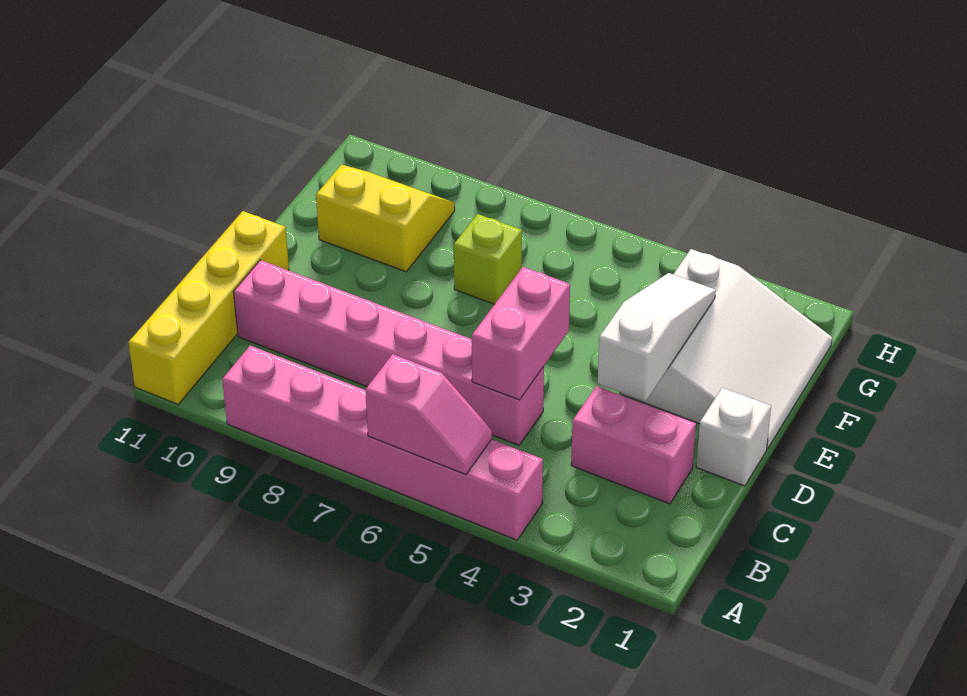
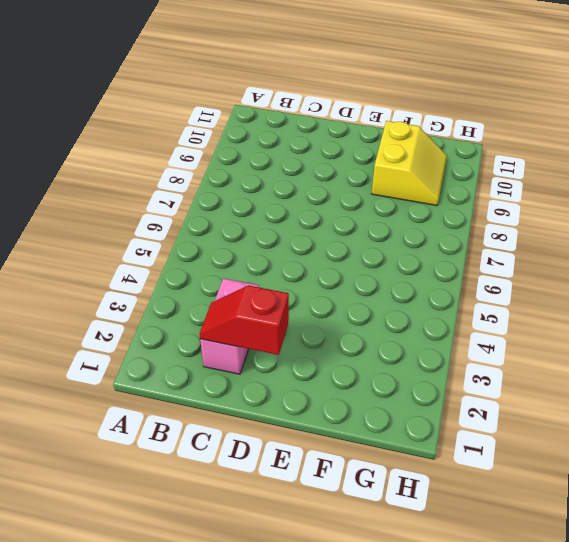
red 1x2 slope [199,285,289,355] -> none
none -> pink 1x6 brick [222,346,543,540]
none -> yellow 1x4 brick [128,211,289,404]

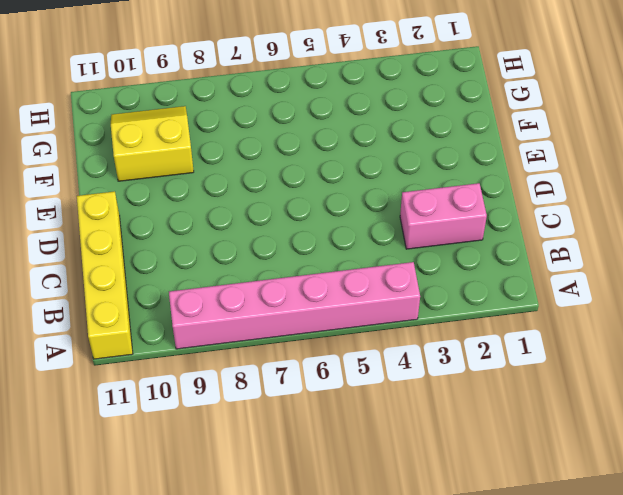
none -> pink 1x6 brick [234,260,544,445]
none -> white 1x1 brick [696,388,771,486]

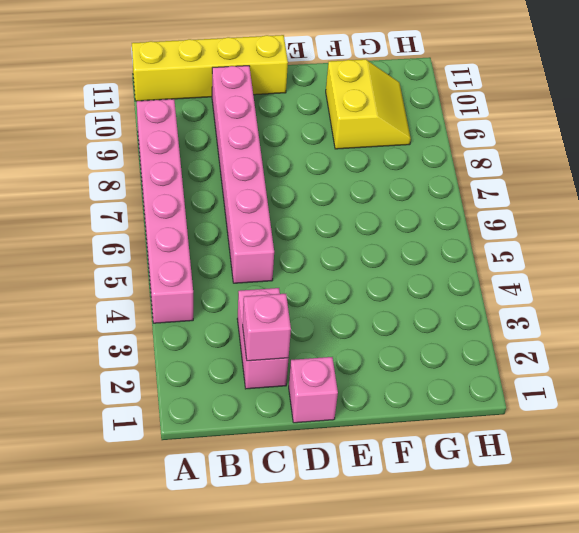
pink 1x1 brick [243,294,291,361] -> none
pink 1x1 brick [289,357,338,423] -> white 1x1 brick [696,388,771,486]
none -> white 3x3 slope [620,249,832,449]
none -> lime 1x1 brick [454,214,522,304]

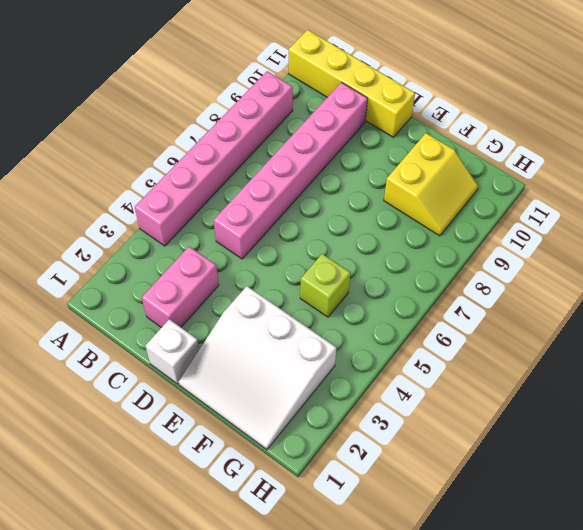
lime 1x1 brick [300,254,350,317] -> lime 1x1 brick moved to [454,214,522,304]
none -> pink 1x2 slope [365,354,492,475]
none -> pink 1x2 brick [472,267,570,400]

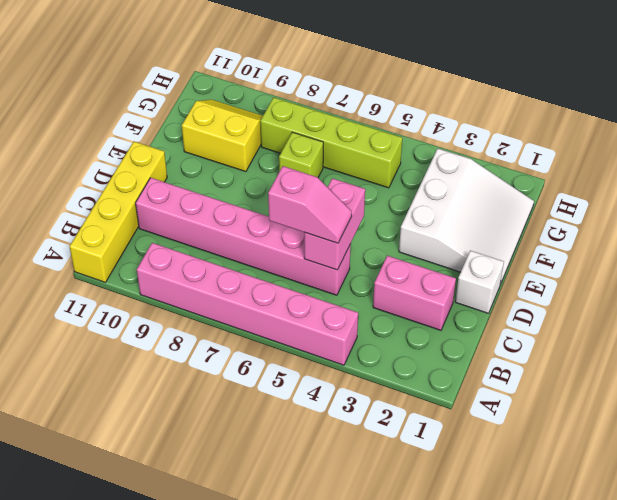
pink 1x2 slope [268,166,352,243] -> pink 1x2 slope moved to [365,354,492,475]
lime 1x4 brick [260,97,402,188] -> none
none -> white 1x3 slope [598,273,716,402]

